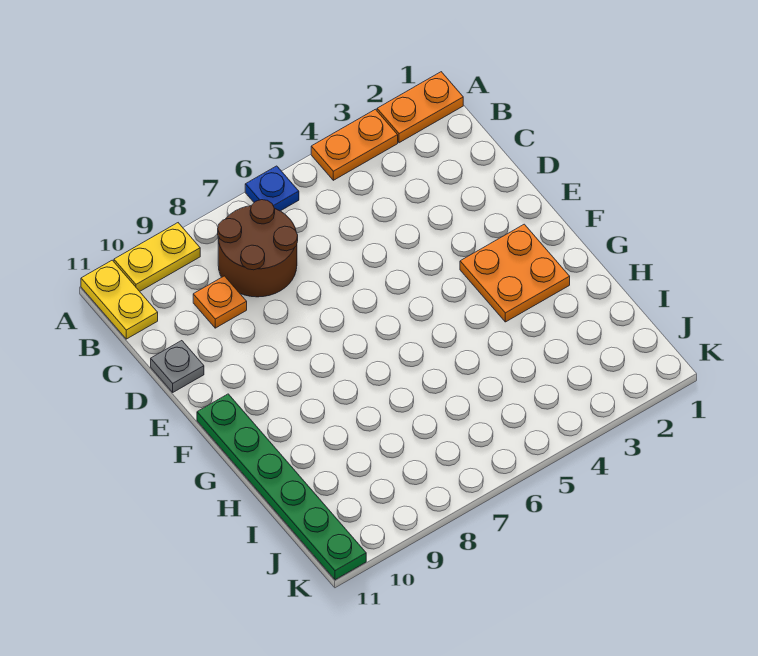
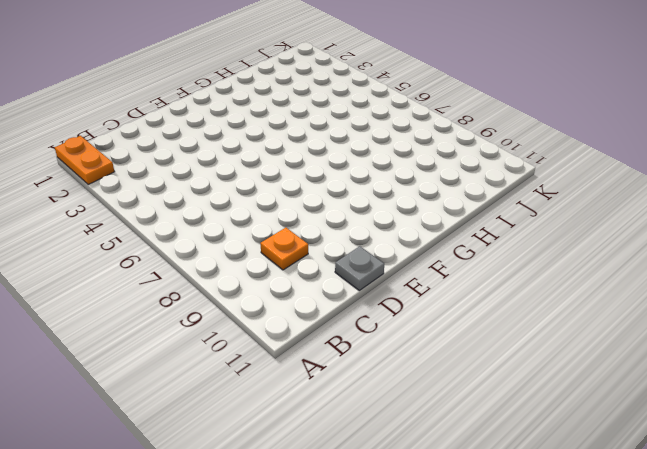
none -> orange 1x2 plate [311,109,398,180]
none -> blue 1x1 plate [245,166,299,211]

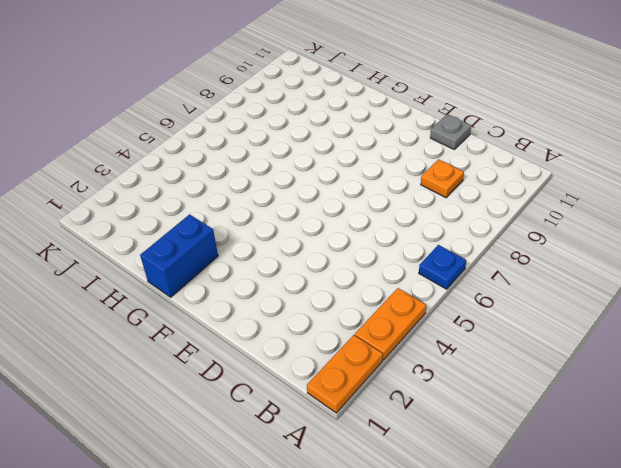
blue 1x2 brick [140,214,218,297] -> orange 2x2 plate [460,224,570,322]
none -> yellow 1x2 plate [114,223,200,291]
none -> yellow 1x2 plate [81,260,158,339]

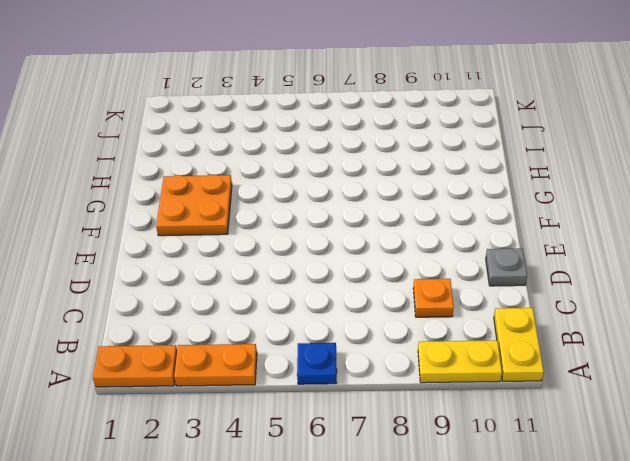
none -> brown 2x2 round brick [218,200,298,297]
none -> green 1x6 plate [197,394,366,580]

